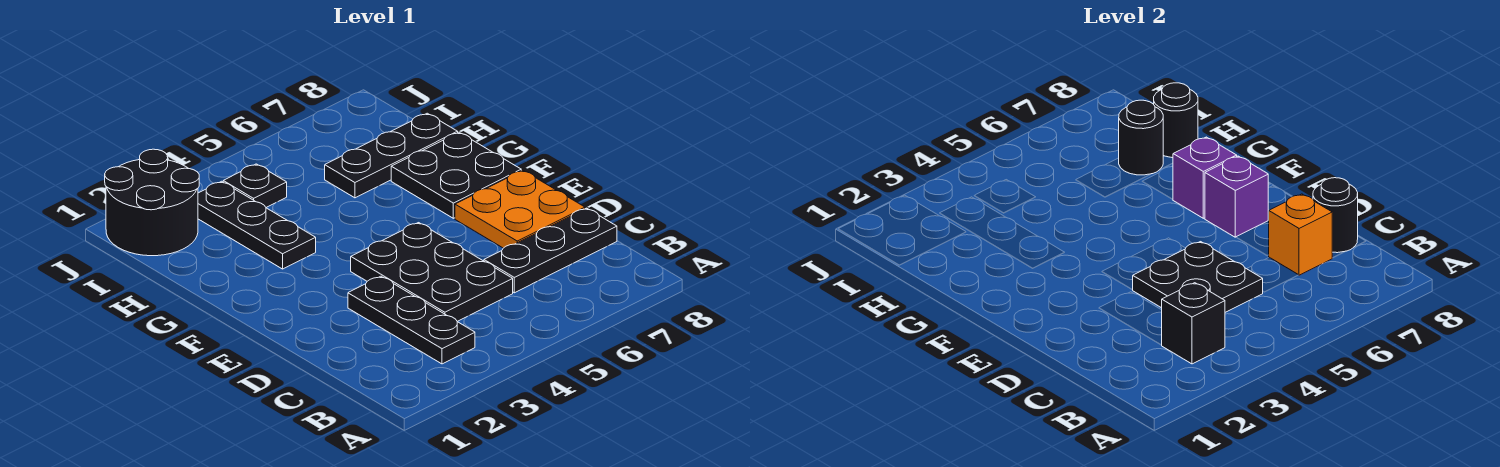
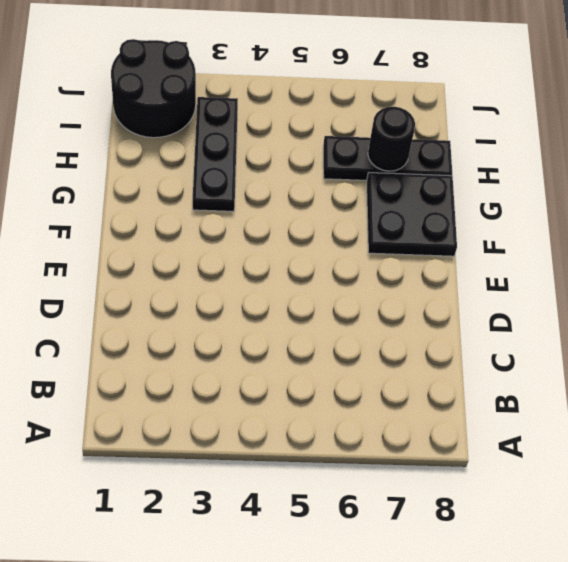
none -> black 1x3 plate [348,276,475,364]
none -> black 2x3 plate [351,223,513,321]
none -> black 1x3 plate [484,208,617,293]

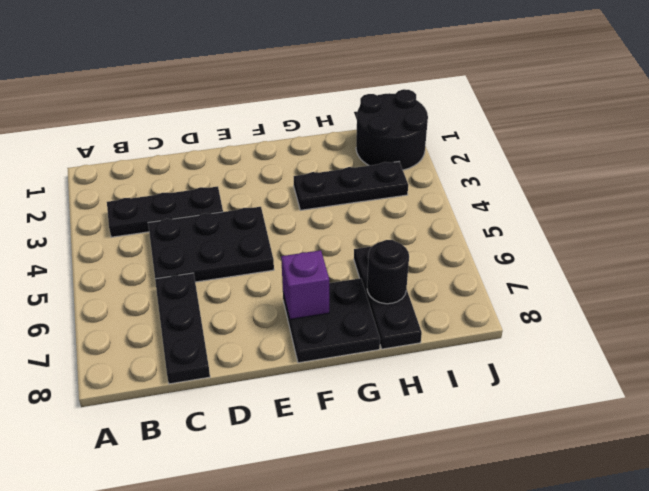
none -> orange 2x2 plate [455,170,585,248]
none -> black 1x1 plate [223,164,287,207]
none -> black 1x1 brick [1162,283,1225,364]

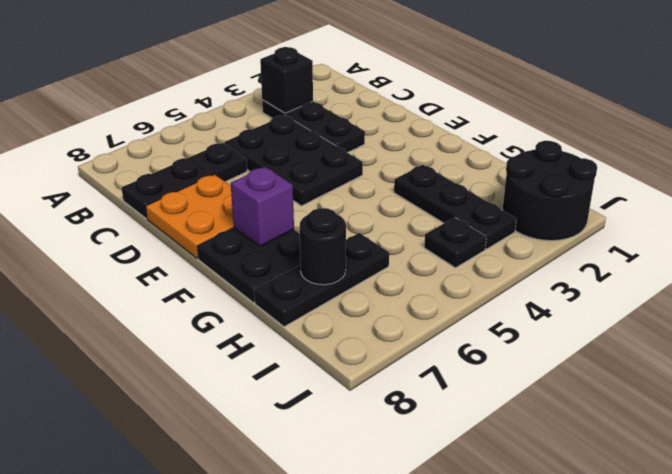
none -> black 2x2 plate [1133,242,1263,312]
none -> orange 1x1 brick [1269,194,1332,275]
none -> black 1x1 round brick [1313,178,1358,253]

